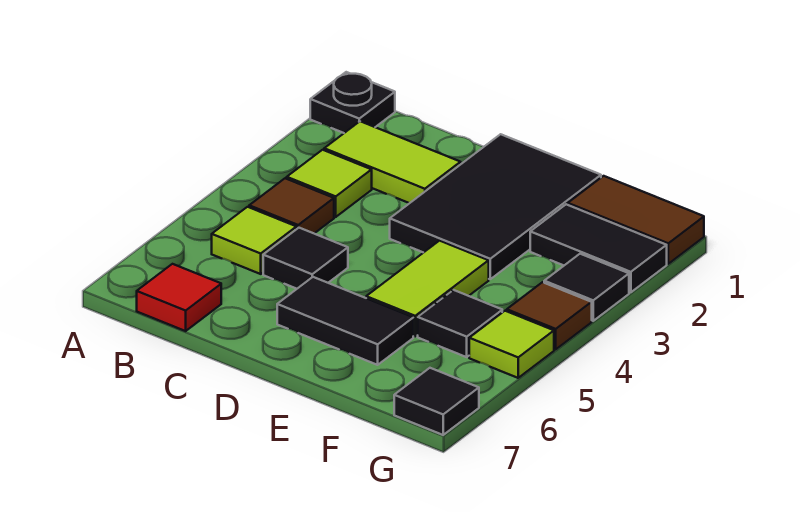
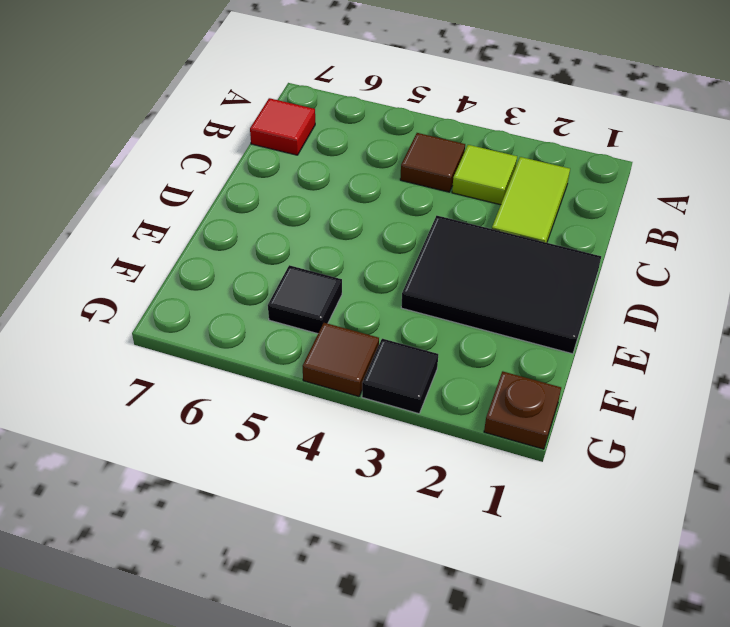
brown 1x1 plate [484,371,561,449] -> brown 1x2 tile [568,176,704,264]
none -> black 1x1 plate [310,72,395,133]
none -> lime 1x1 tile [212,207,296,274]
none -> black 1x1 tile [263,228,348,289]

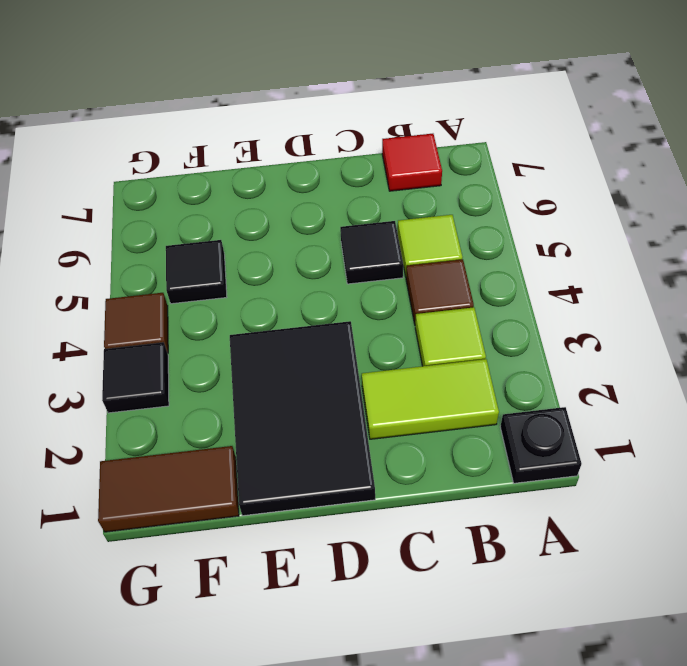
none -> black 1x2 tile [277,277,413,365]
none -> lime 1x2 tile [366,241,489,336]
none -> black 1x2 tile [530,204,667,292]

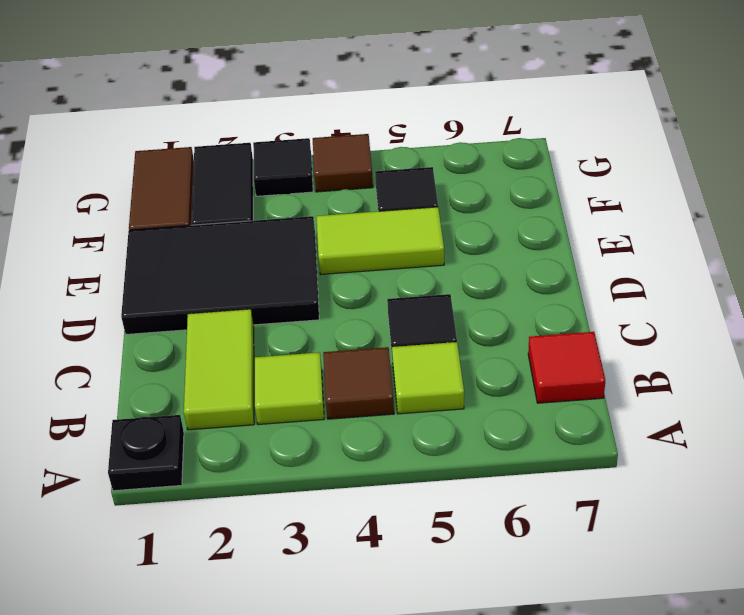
none -> black 1x2 tile [277,277,413,365]
none -> lime 1x1 tile [469,311,554,378]
none -> black 1x1 tile [394,368,479,435]

